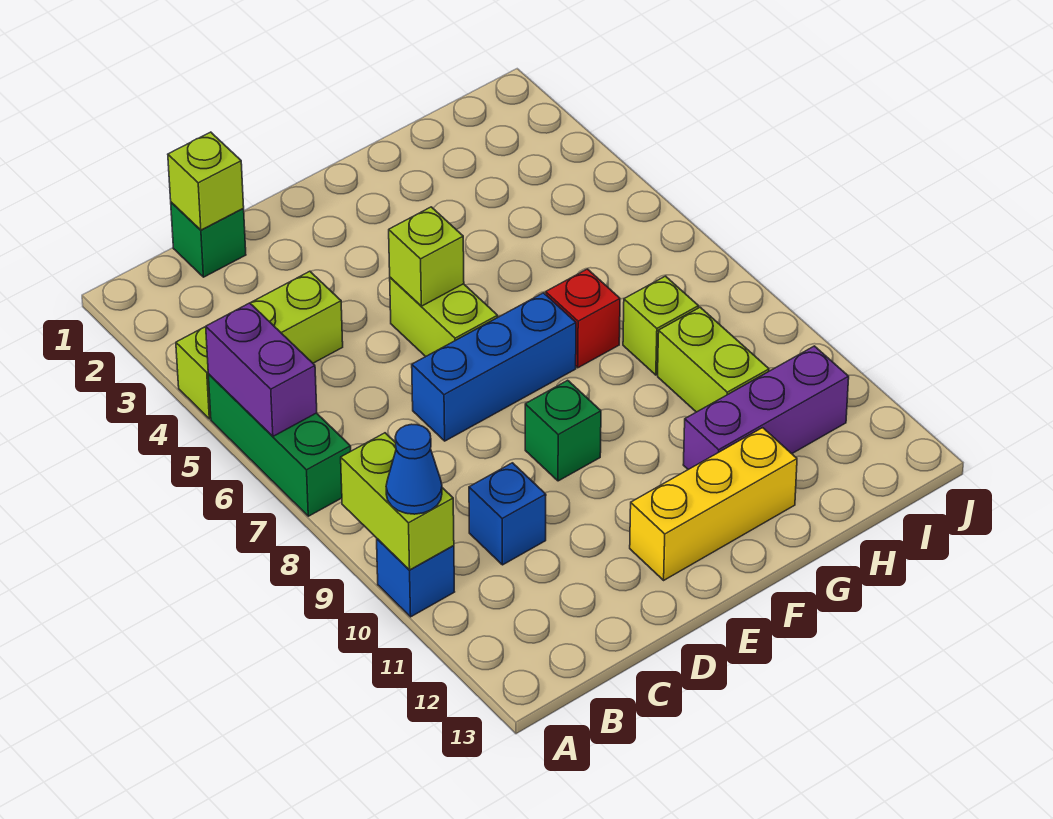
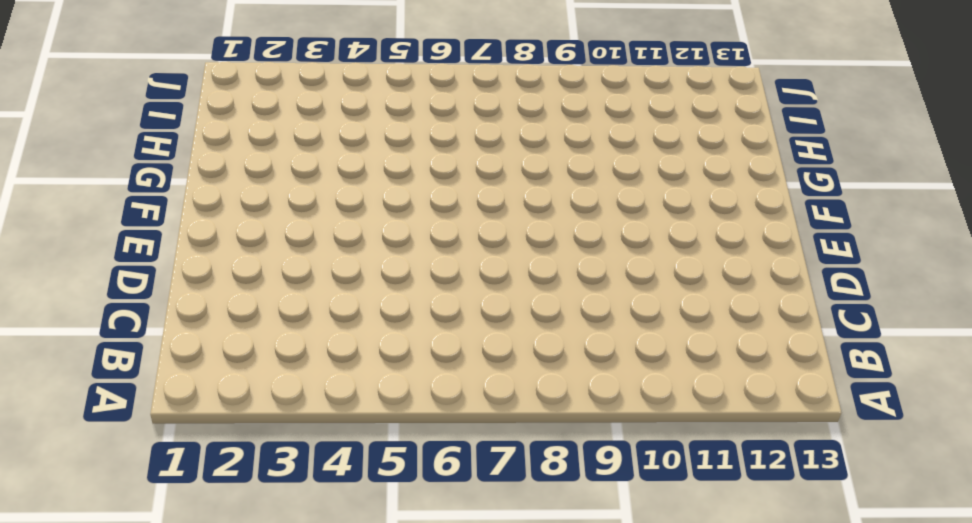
none -> lime 1x3 brick [176,271,343,419]
none -> green 1x3 brick [208,374,351,516]
none -> blue 1x1 brick [377,539,454,617]

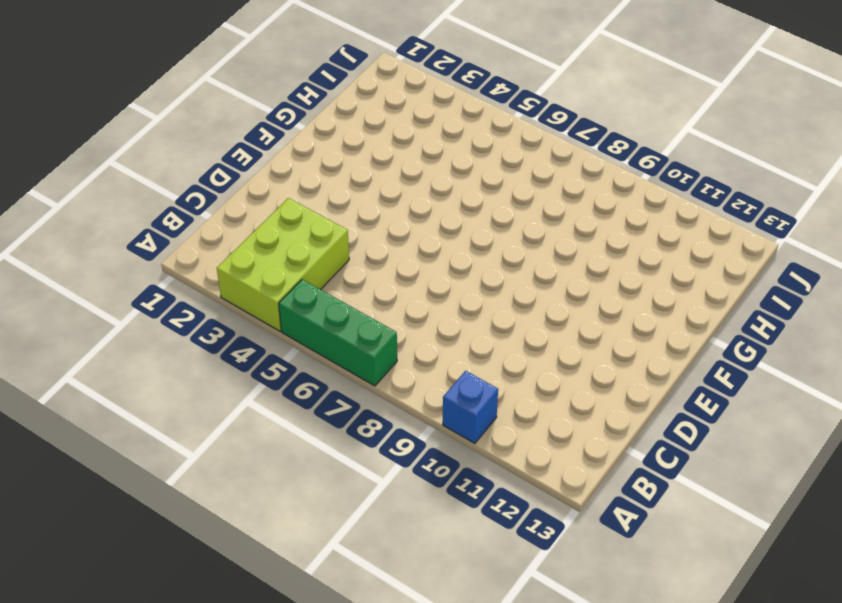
lime 2x3 brick [217,198,349,331] -> lime 1x3 brick [176,271,343,419]
none -> green 1x1 brick [171,202,246,277]
none -> blue 1x1 brick [469,463,546,565]
none -> blue 1x3 brick [412,293,576,441]

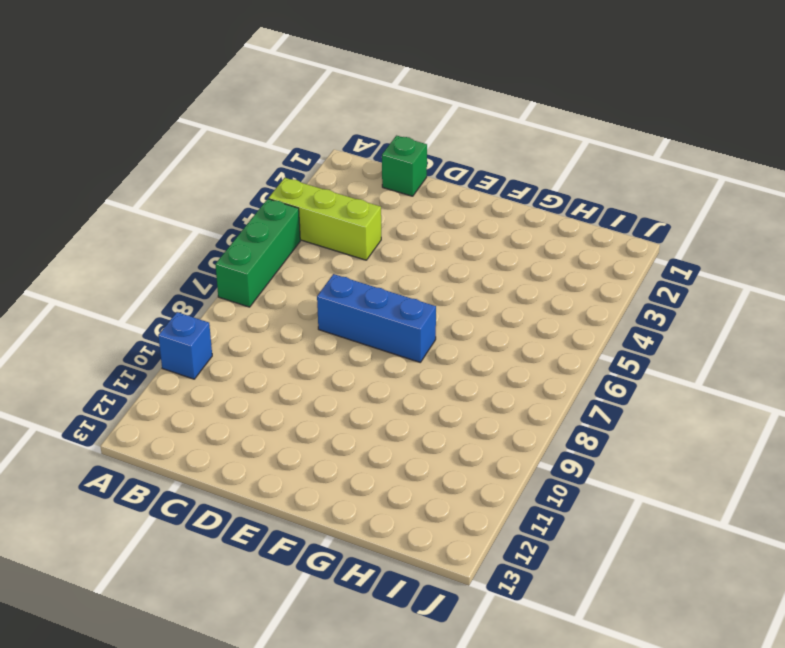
none -> blue 1x1 brick [469,463,546,565]
none -> lime 1x2 brick [390,277,498,357]
none -> green 1x1 brick [525,380,601,481]

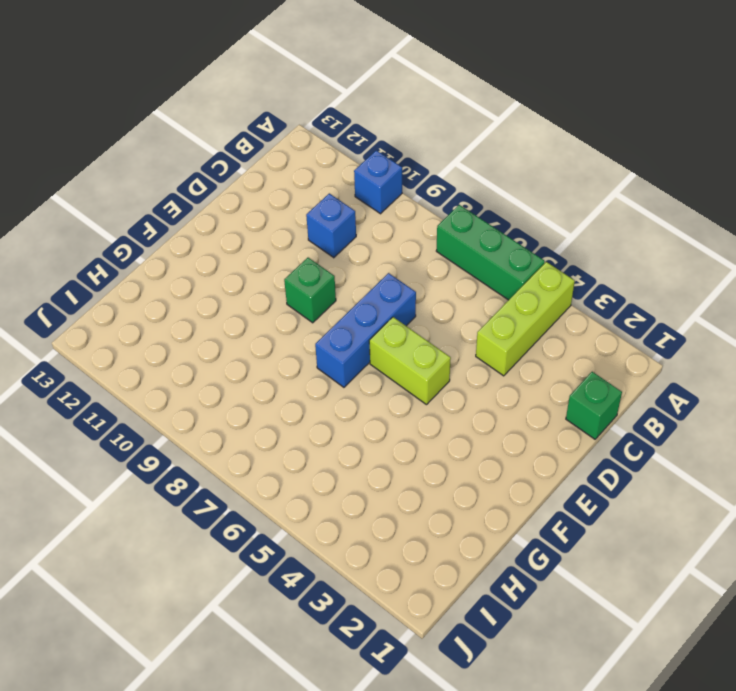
none -> yellow 1x3 brick [630,428,797,580]
none -> red 1x1 brick [546,269,620,368]
none -> purple 1x3 brick [683,346,849,470]

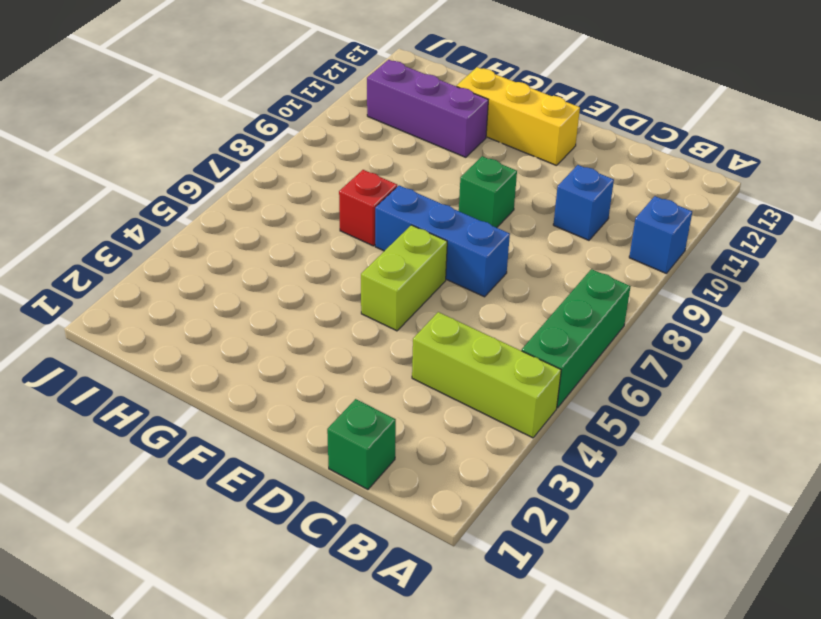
none -> lime 1x1 brick [623,276,699,375]
none -> lime 1x2 brick [658,307,769,412]
none -> purple 1x2 brick [206,303,317,436]

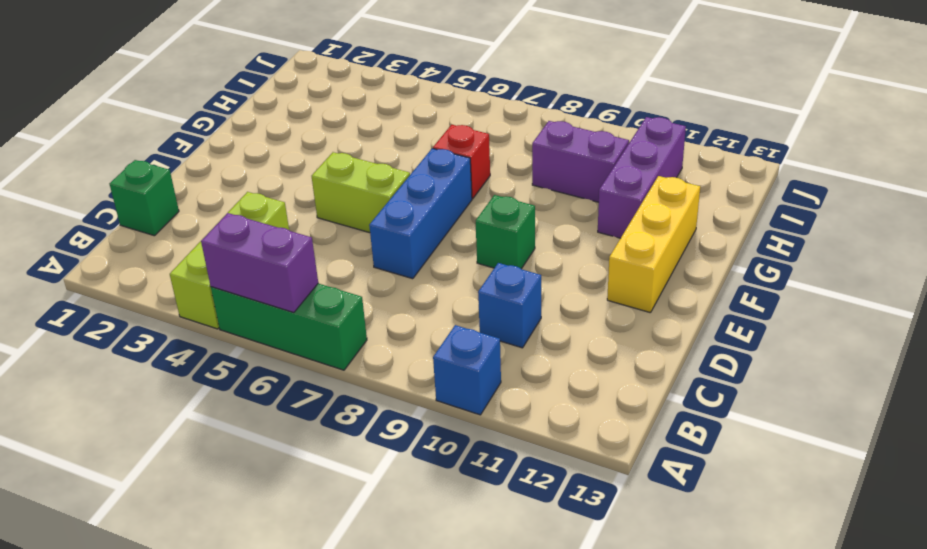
purple 1x2 brick [532,121,629,202] -> lime 1x2 brick [658,307,769,412]
none -> lime 1x1 brick [623,276,699,375]
none -> lime 1x2 brick [341,433,454,570]
none -> lime 1x1 brick [168,132,244,230]

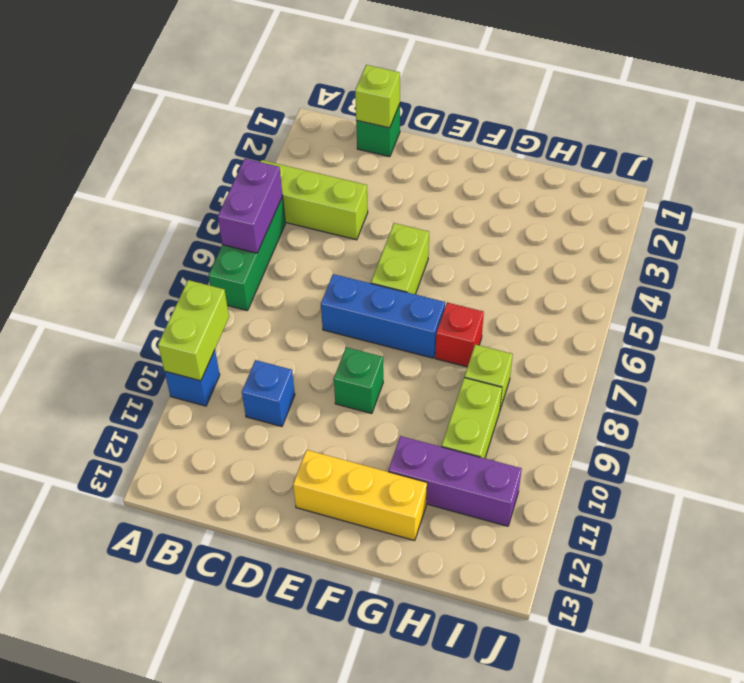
none -> lime 1x1 brick [389,207,464,306]
none -> blue 1x1 cone [386,424,442,514]

